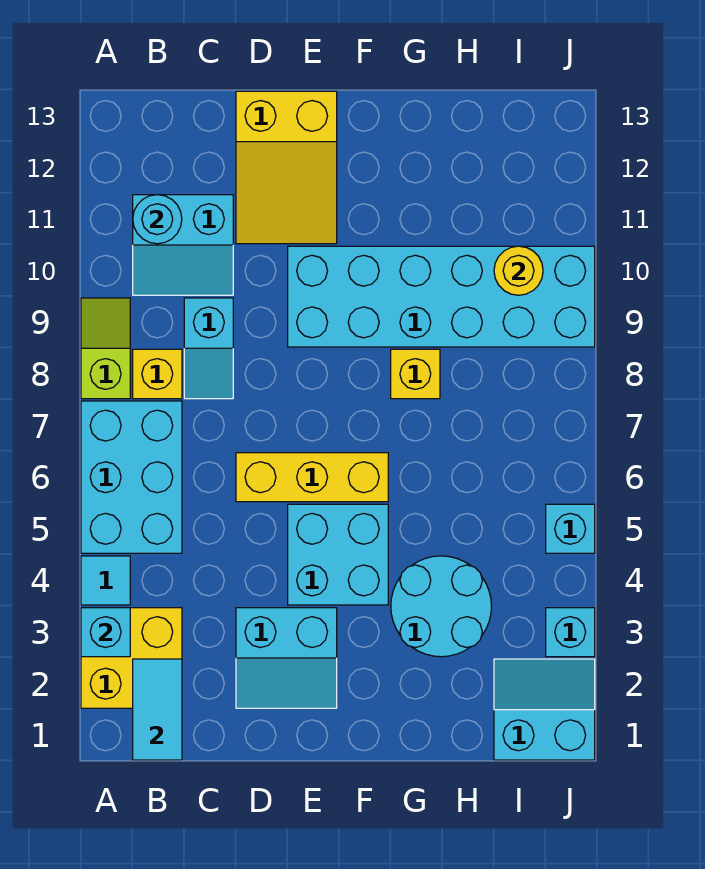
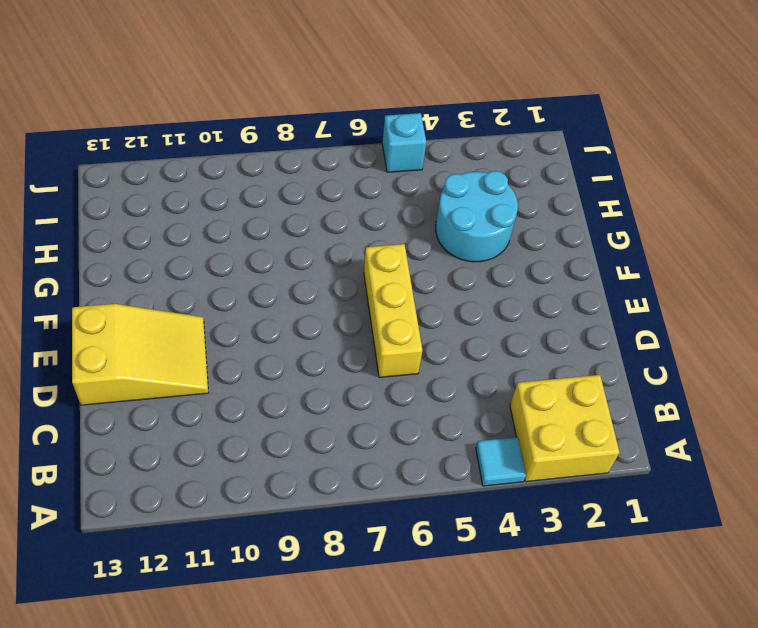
none -> cyan 2x3 brick [81,401,182,553]
none -> lime 1x2 slope [81,298,130,399]
none -> yellow 1x1 brick [133,349,182,399]

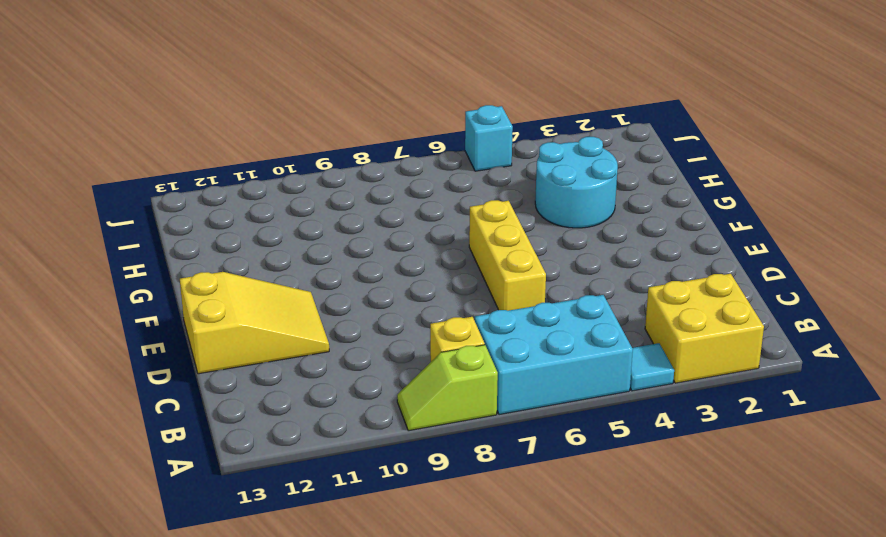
none -> cyan 2x2 slope [133,195,233,295]
none -> cyan 1x2 slope [184,298,233,399]
none -> cyan 2x2 slope [236,608,337,708]

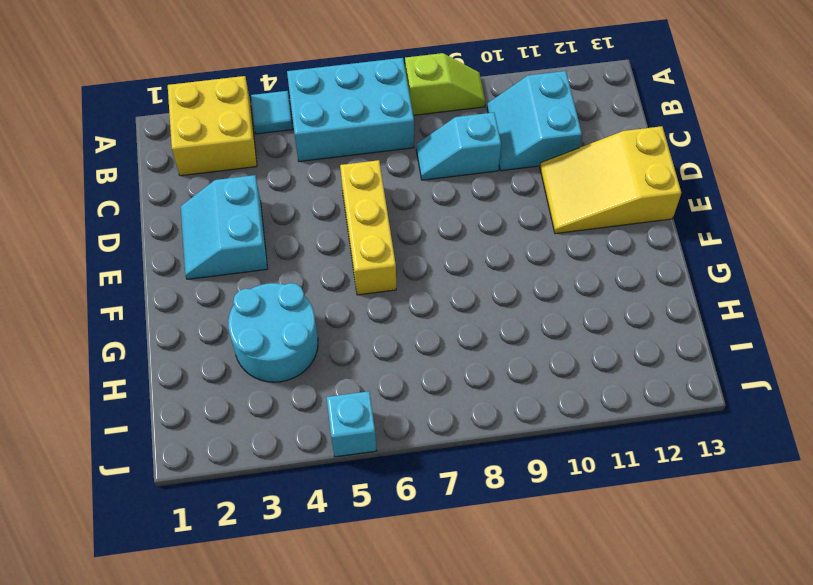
none -> yellow 1x1 brick [133,349,182,399]
none -> cyan 2x2 brick [288,504,388,605]
none -> cyan 2x6 brick [288,246,595,347]

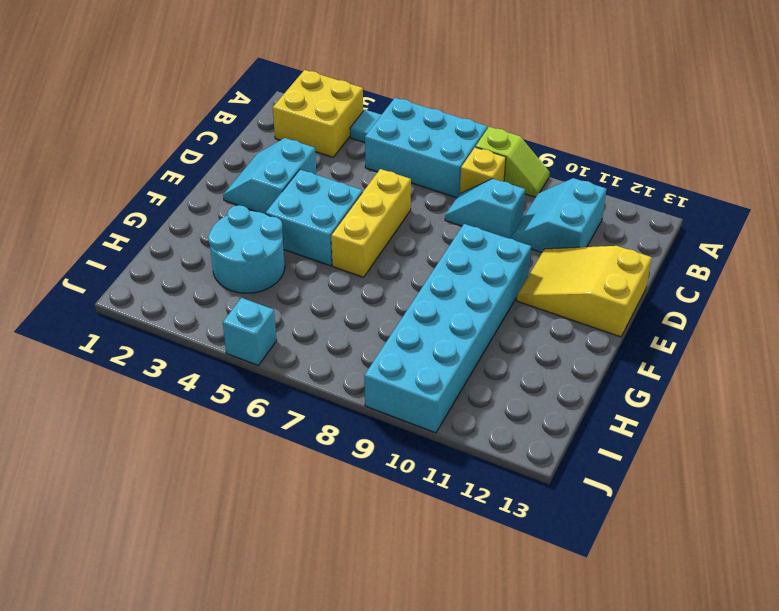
none -> yellow 1x1 brick [391,349,440,399]
none -> cyan 2x2 slope [494,659,595,760]
none -> cyan 1x1 brick [546,608,595,657]

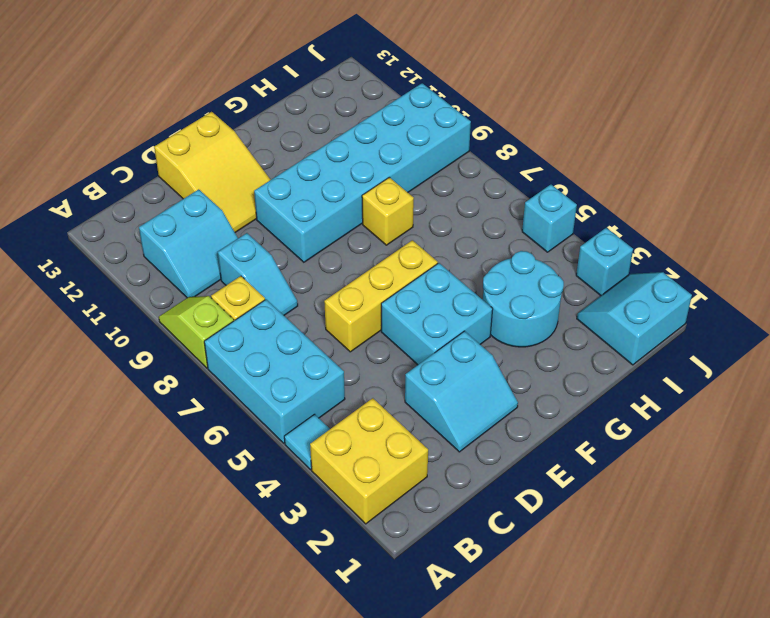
none -> cyan 1x1 brick [81,608,130,657]
none -> cyan 1x2 tile [133,659,182,760]
none -> cyan 1x1 round brick [133,195,182,244]

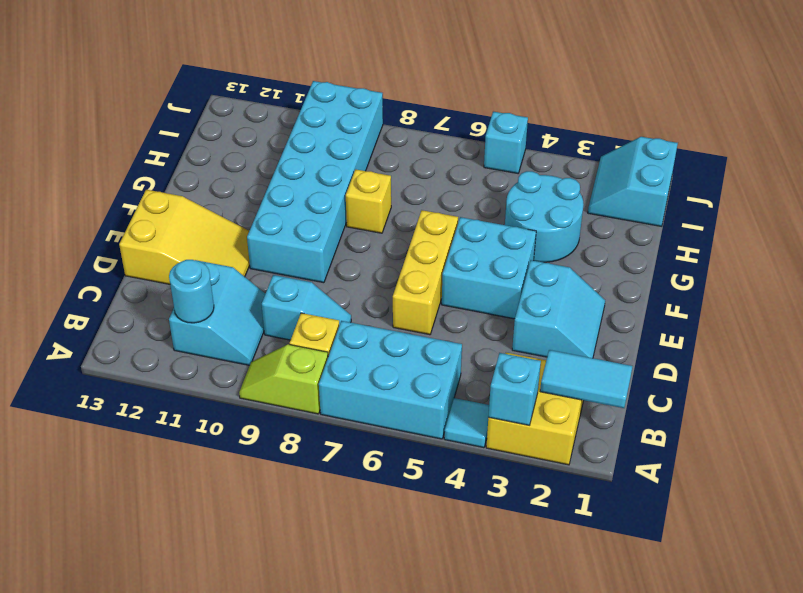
none -> cyan 1x1 brick [546,608,595,657]
none -> yellow 1x1 round brick [494,246,543,295]

